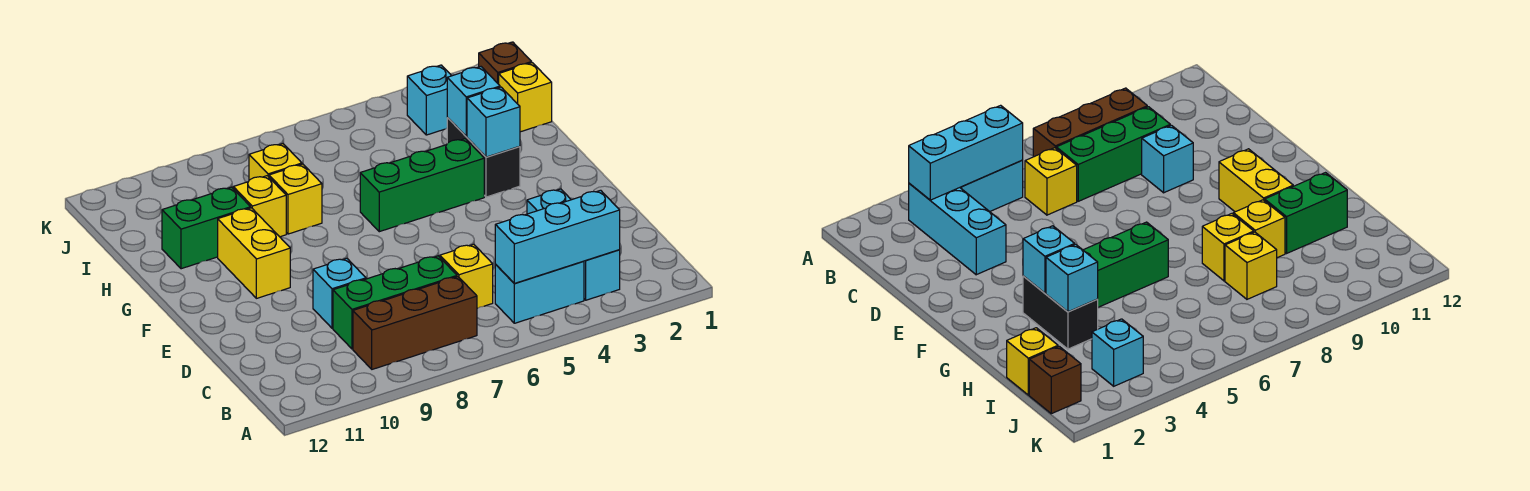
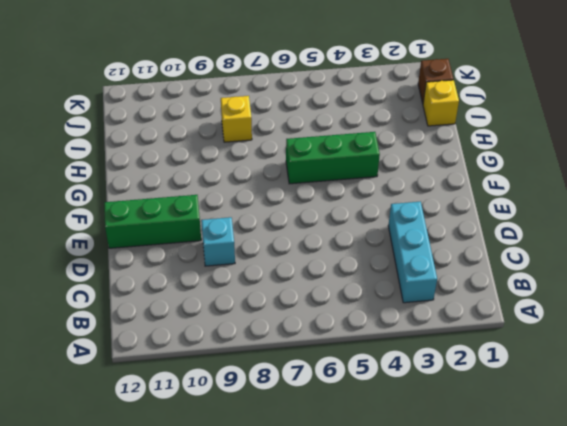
green 1x3 brick [104,195,201,248] -> green 1x3 brick moved to [333,256,457,349]
none -> cyan 1x2 brick [495,261,584,323]
none -> brown 1x3 brick [353,277,477,369]
none -> yellow 1x1 brick [440,244,493,308]

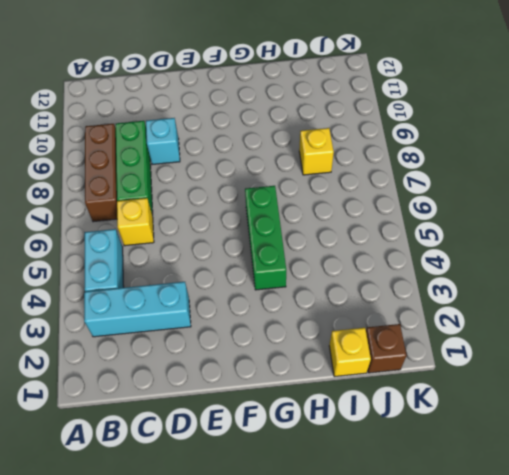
none -> yellow 1x2 brick [218,208,290,298]
none -> black 1x2 brick [447,118,520,197]
none -> yellow 1x1 brick [269,164,322,234]

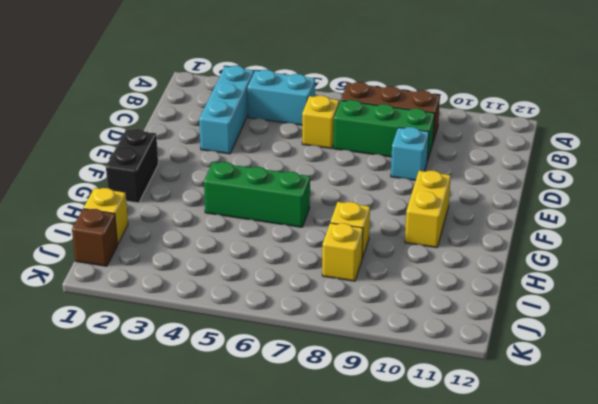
black 1x2 brick [106,129,158,203] -> black 1x2 brick moved to [447,118,520,197]
none -> yellow 1x1 brick [233,176,286,237]
none -> green 1x2 brick [162,187,251,269]
none -> cyan 1x1 brick [407,65,451,135]

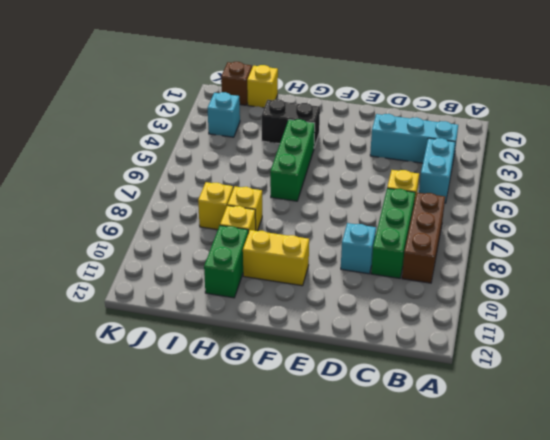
none -> cyan 1x3 brick [495,190,620,283]
none -> cyan 1x1 brick [467,87,520,157]
none -> cyan 1x1 brick [447,67,500,136]

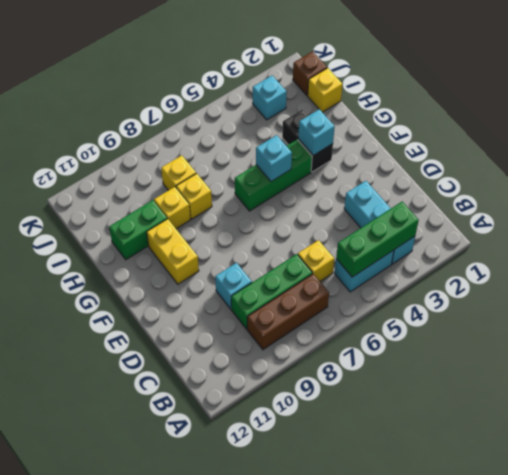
green 1x3 brick [336,202,419,277] -> cyan 1x3 brick [495,190,620,283]
cyan 1x1 brick [256,135,292,181] -> cyan 1x1 brick moved to [447,67,500,136]

